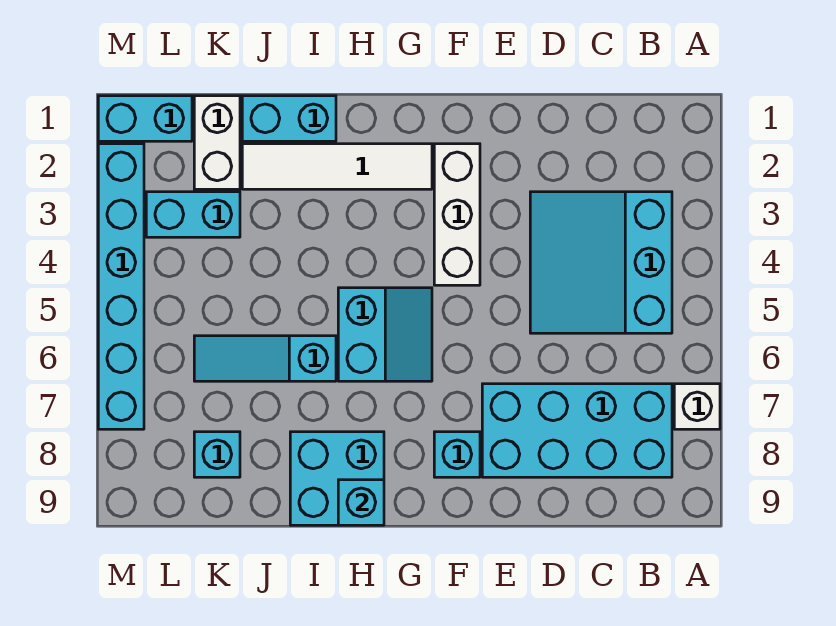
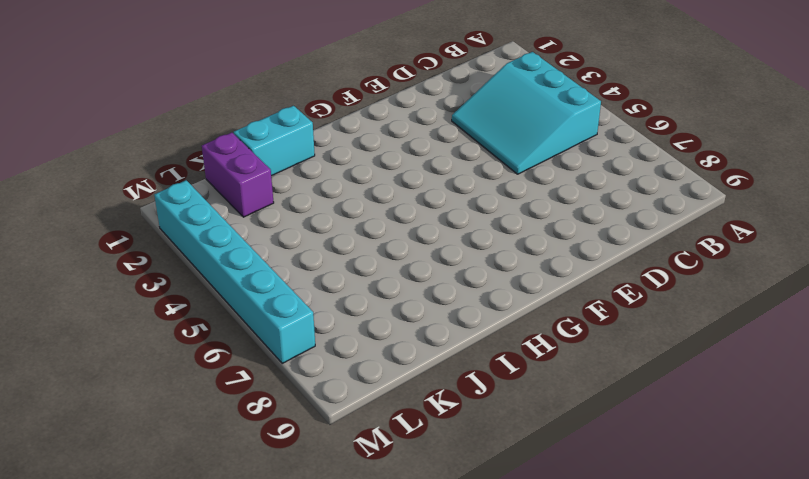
purple 1x2 brick [202,133,274,217] -> white 1x2 brick [194,96,240,189]
none -> white 1x1 brick [674,384,720,429]
none -> cyan 2x4 brick [482,384,672,477]
none -> white 1x3 brick [434,144,480,285]

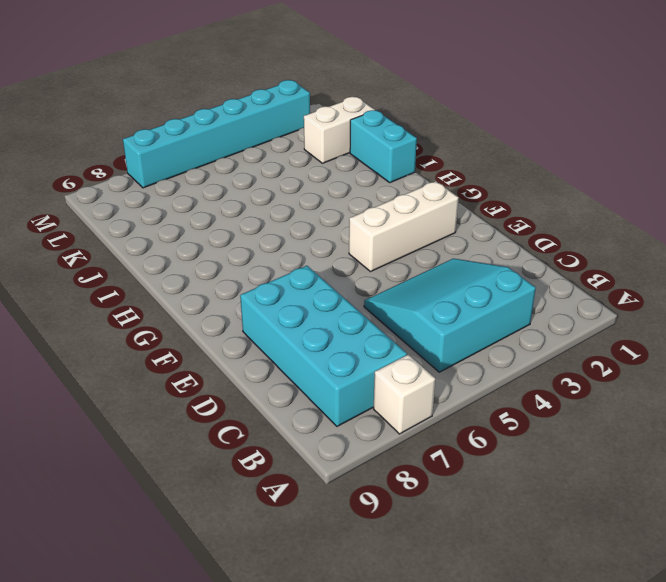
none -> cyan 1x1 brick [434,432,480,477]
none -> white 1x4 tile [242,144,432,189]
none -> cyan 2x2 slope [338,288,432,381]

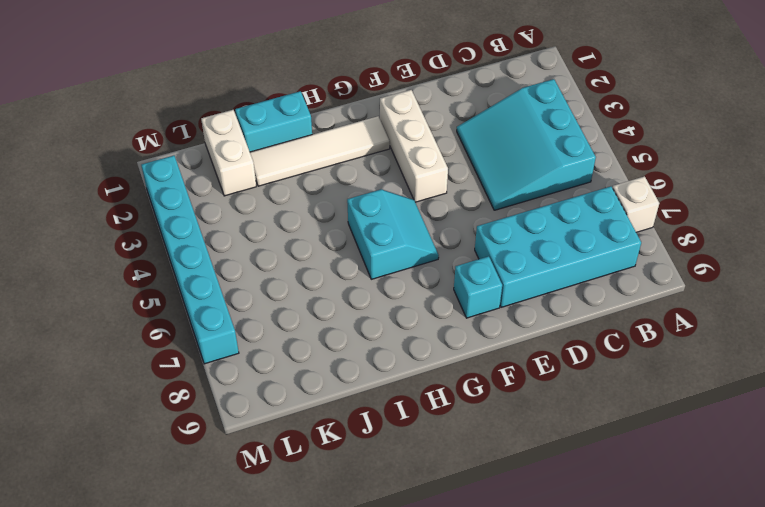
none -> cyan 2x2 brick [290,432,384,525]
none -> cyan 1x3 slope [194,336,336,381]
none -> cyan 1x2 brick [146,192,240,237]

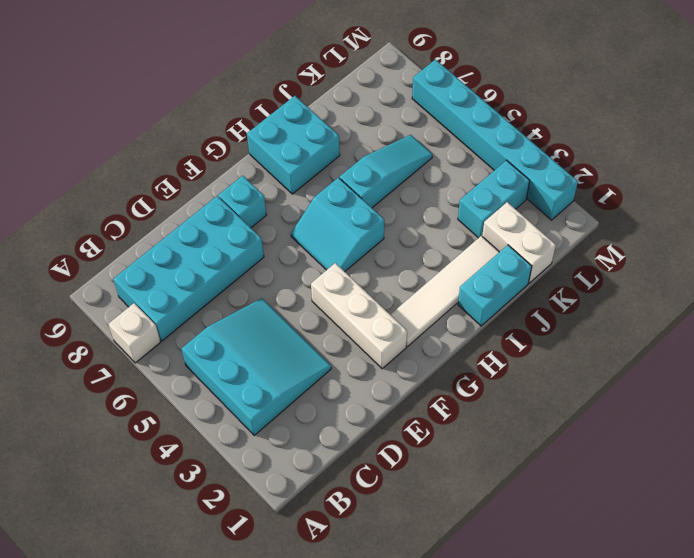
none -> cyan 1x1 brick [194,432,240,477]
none -> cyan 1x2 brick [98,96,192,141]
none -> cyan 1x1 brick [338,480,384,525]

